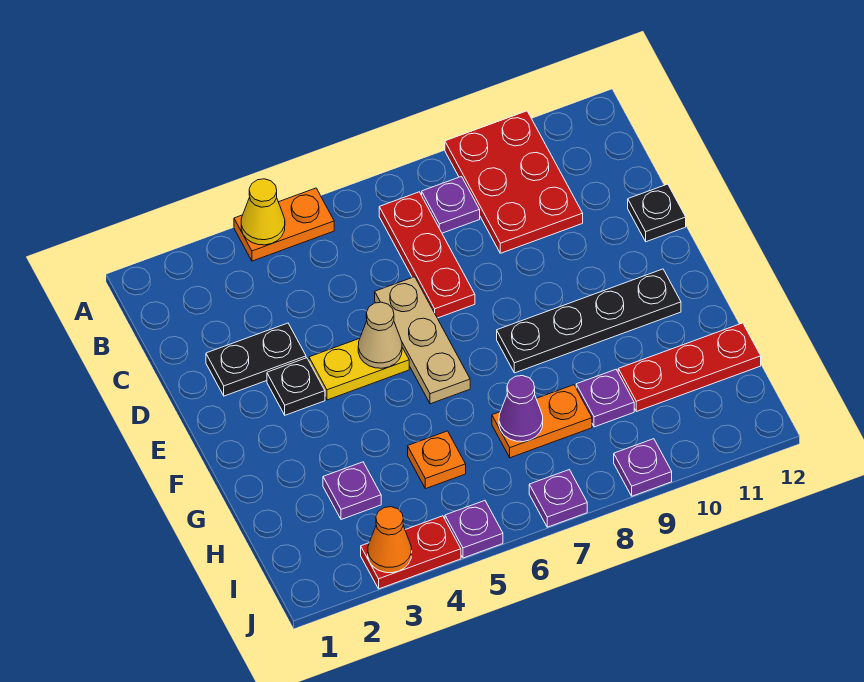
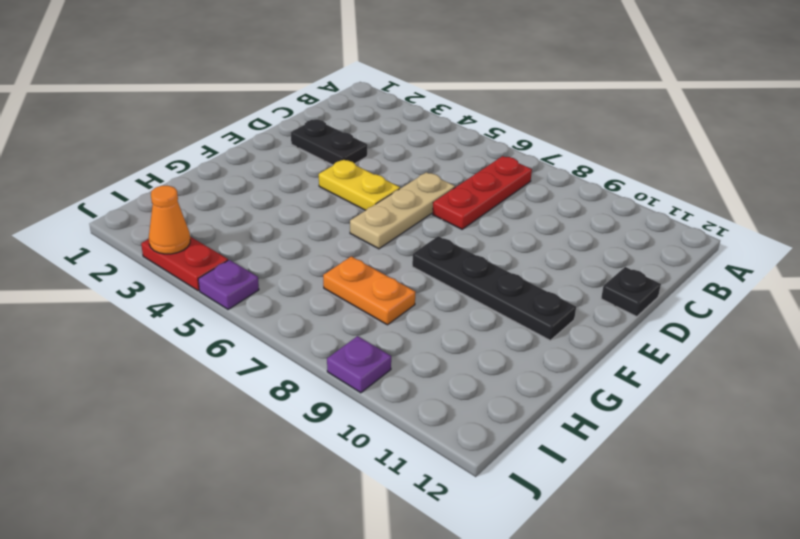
none -> orange 1x2 plate [234,188,334,261]
none -> red 2x3 plate [445,111,583,253]
none -> purple 1x1 plate [422,177,480,233]

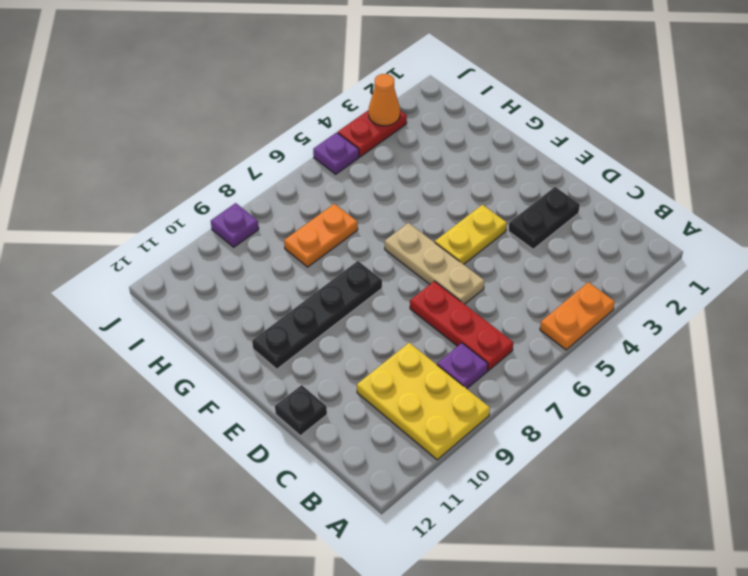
yellow 2x3 plate [357,343,490,460] -> red 2x3 plate [445,111,583,253]
none -> black 1x1 plate [267,358,325,415]
none -> purple 1x1 plate [323,462,381,520]
none -> orange 1x1 plate [408,431,466,489]

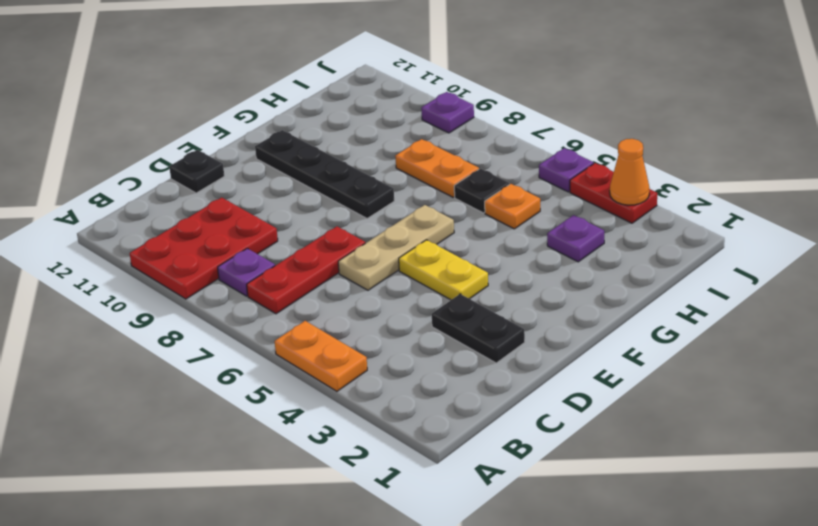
black 1x1 plate [454,169,509,213] -> black 1x1 plate moved to [267,358,325,415]
none -> purple 1x1 plate [576,370,634,427]
none -> red 1x3 plate [618,323,761,411]
none -> purple 1x1 plate [529,470,587,527]

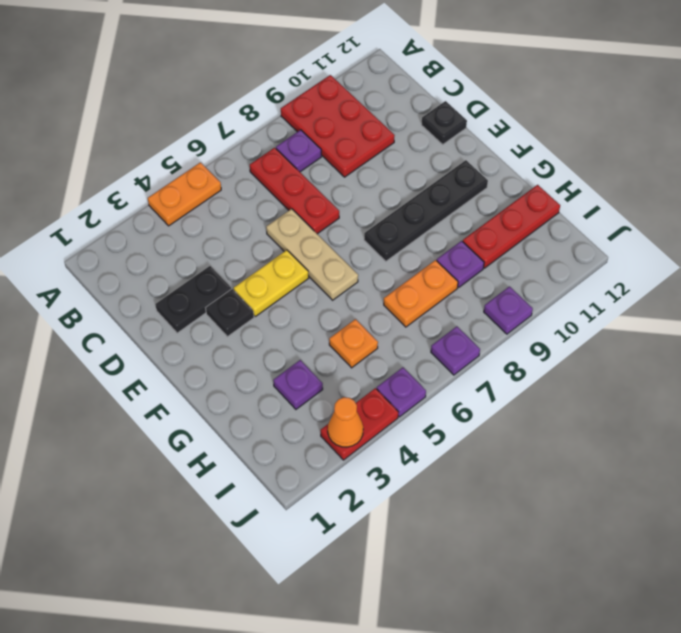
none -> yellow 1x1 cone [241,179,285,245]
none -> tan 1x1 cone [358,302,402,368]
none -> purple 1x1 cone [499,376,543,442]

